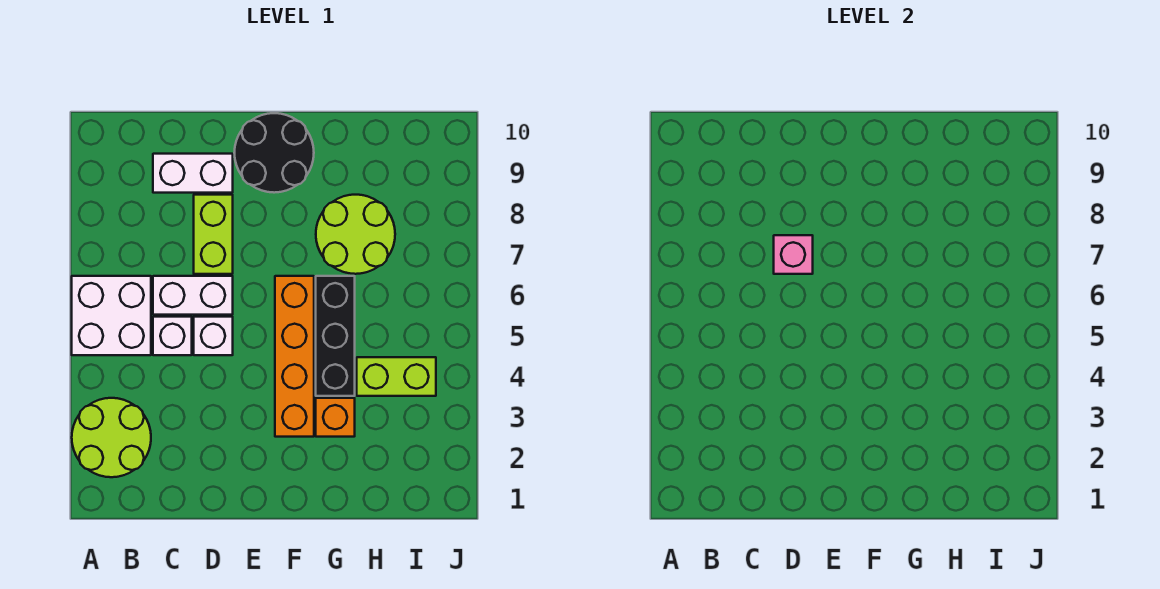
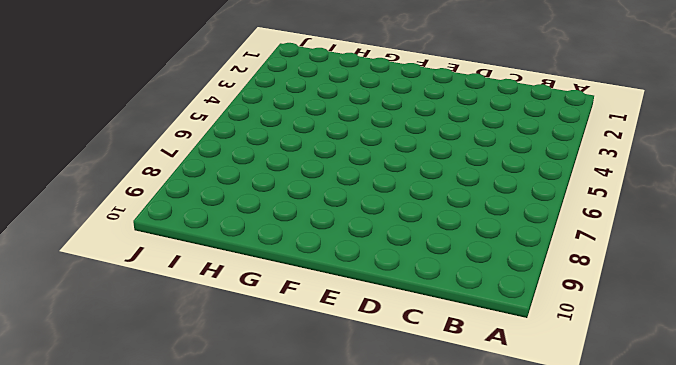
none -> lime 2x2 round brick [72,398,151,477]
none -> white 2x2 brick [72,276,151,355]
none -> white 1x1 brick [153,317,192,355]

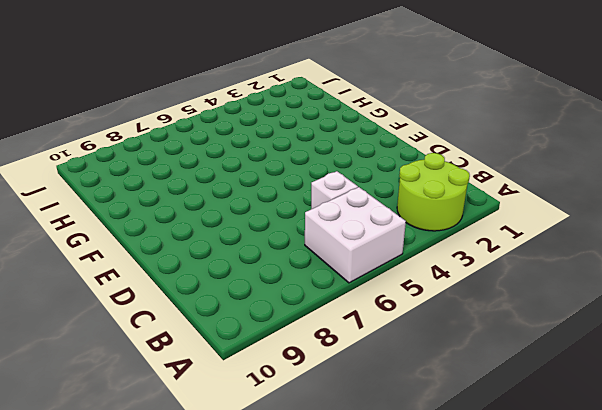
none -> white 1x2 brick [153,276,233,315]
none -> white 1x2 brick [153,154,233,193]
none -> white 1x1 brick [194,317,233,355]

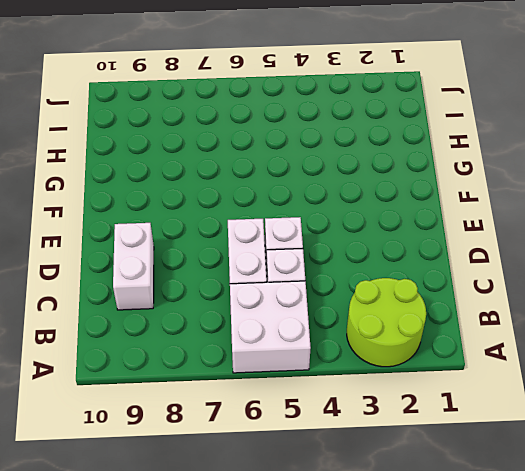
none -> lime 1x2 brick [194,195,233,274]
none -> black 2x2 round brick [234,113,314,193]
none -> orange 1x4 brick [275,276,314,437]

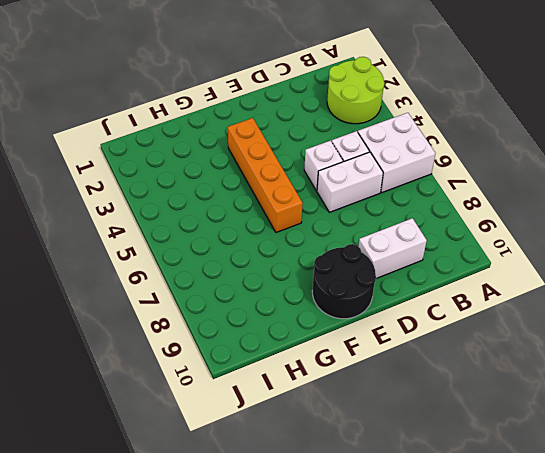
none -> lime 1x2 brick [194,195,233,274]
none -> orange 1x1 brick [316,398,355,437]
none -> black 1x3 brick [316,276,355,396]

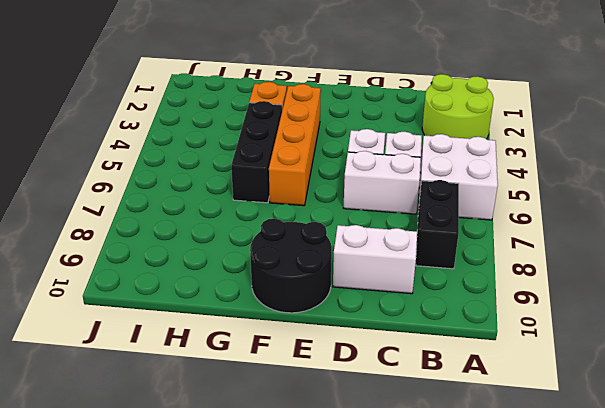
black 1x2 brick [416,180,459,269] -> none
none -> lime 1x2 brick [194,195,233,274]
none -> lime 2x2 round brick [316,195,395,274]
none -> lime 1x2 brick [357,357,436,396]

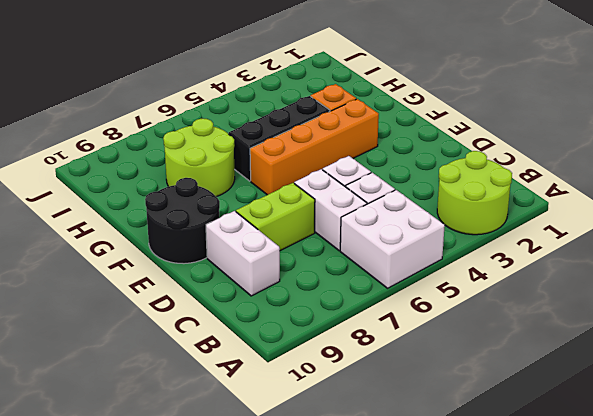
none -> lime 1x2 brick [357,357,436,396]
none -> pink 1x1 brick [774,235,813,274]

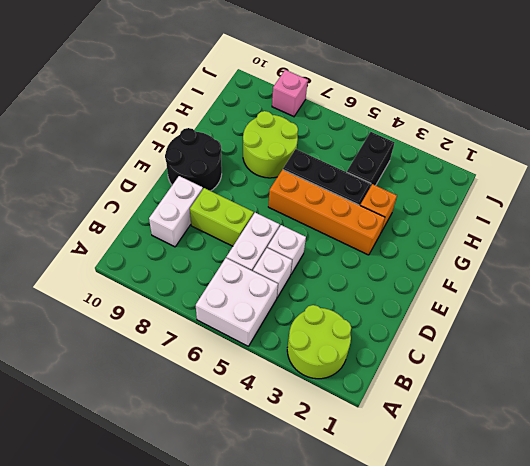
black 1x2 brick [347,132,395,187] -> lime 1x2 brick [357,357,436,396]
pink 1x1 brick [272,70,308,117] -> pink 1x1 brick moved to [774,235,813,274]

